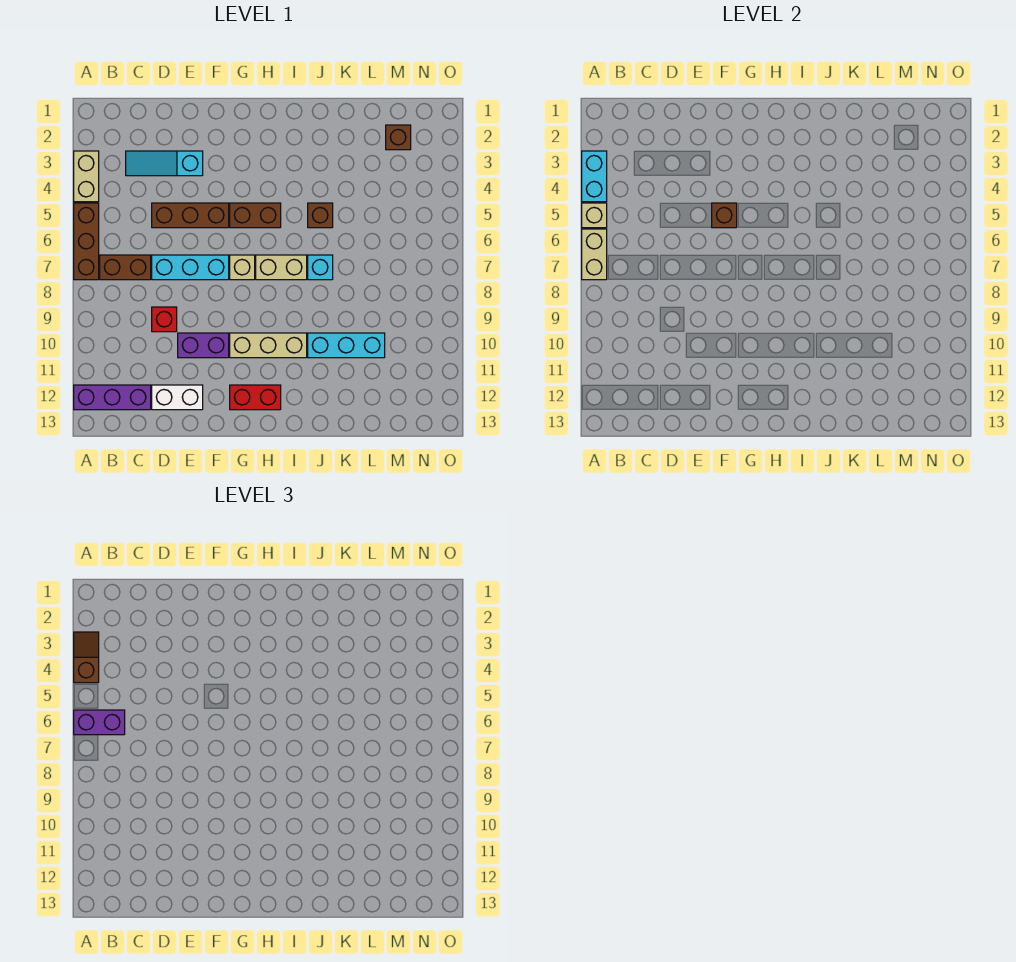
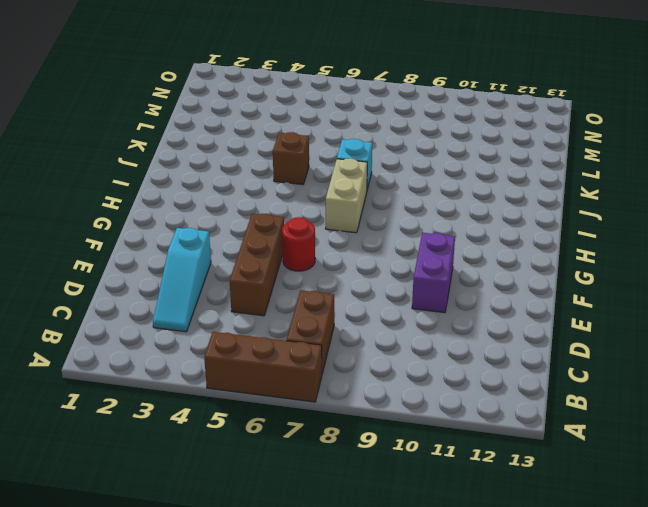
red 1x1 round brick [282,217,315,271] -> none
none -> tan 1x2 brick [74,151,99,202]
none -> purple 1x3 brick [74,385,151,410]
none -> cyan 1x3 brick [152,255,229,280]

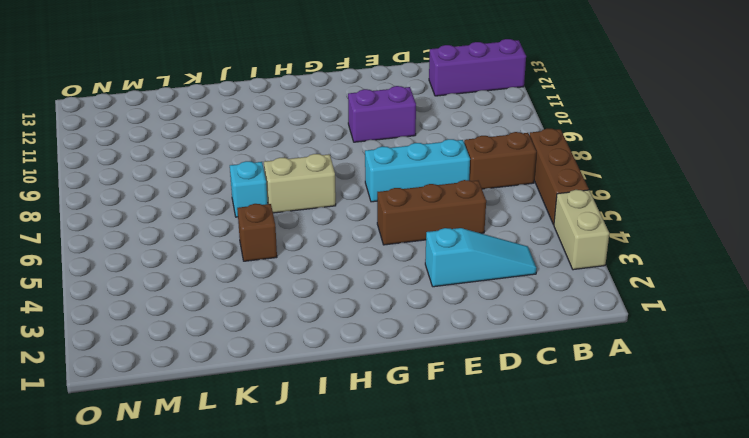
none -> red 1x1 brick [152,307,177,332]
none -> white 1x2 brick [152,385,203,410]
none -> brown 1x2 brick [230,203,281,228]

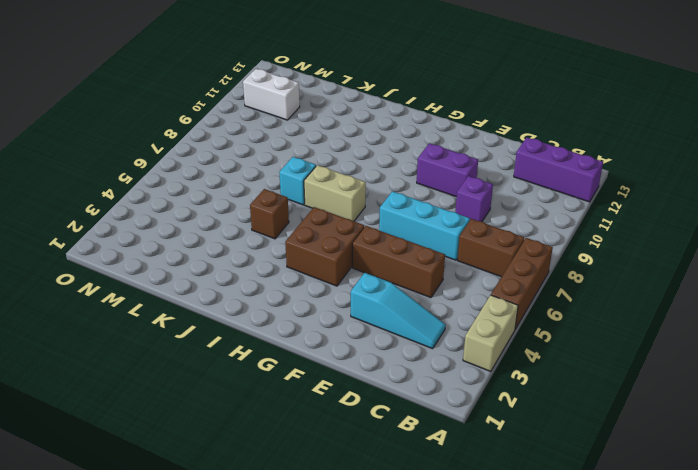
purple 1x1 brick [455,176,493,222] -> red 1x1 brick [152,307,177,332]
brown 2x2 brick [285,207,364,286] -> brown 1x2 brick [230,203,281,228]
white 1x2 brick [243,69,300,120] -> white 1x2 brick moved to [152,385,203,410]
none -> tan 1x1 brick [230,255,255,280]
none -> tan 1x3 brick [230,333,307,358]
none -> red 1x2 brick [230,385,281,410]

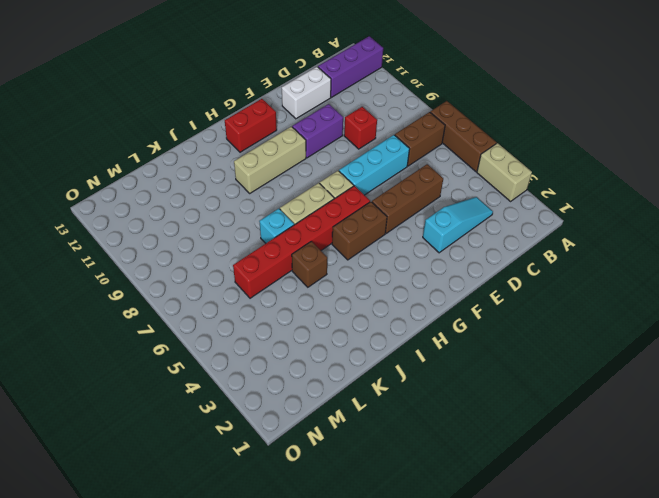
red 1x6 brick [233,186,370,298] -> none
none -> cyan 1x3 brick [308,333,385,358]
none -> brown 1x1 brick [386,125,411,150]
none -> cyan 1x2 brick [582,151,607,202]

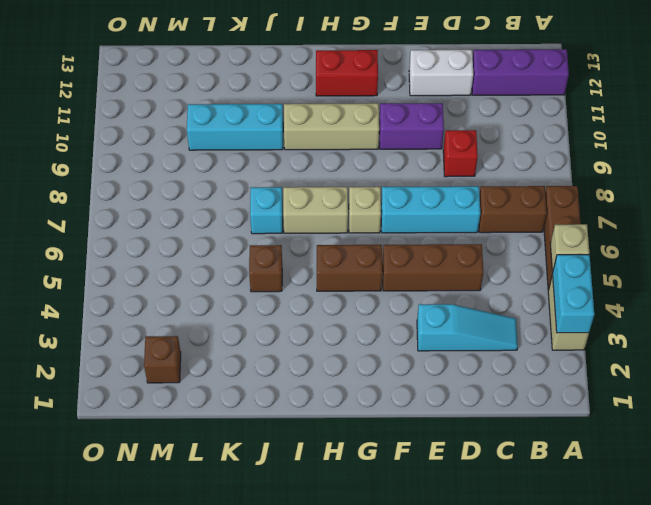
none -> tan 1x2 brick [582,229,607,280]
none -> brown 1x1 brick [712,203,737,228]
none -> brown 1x2 slope [74,632,99,683]

